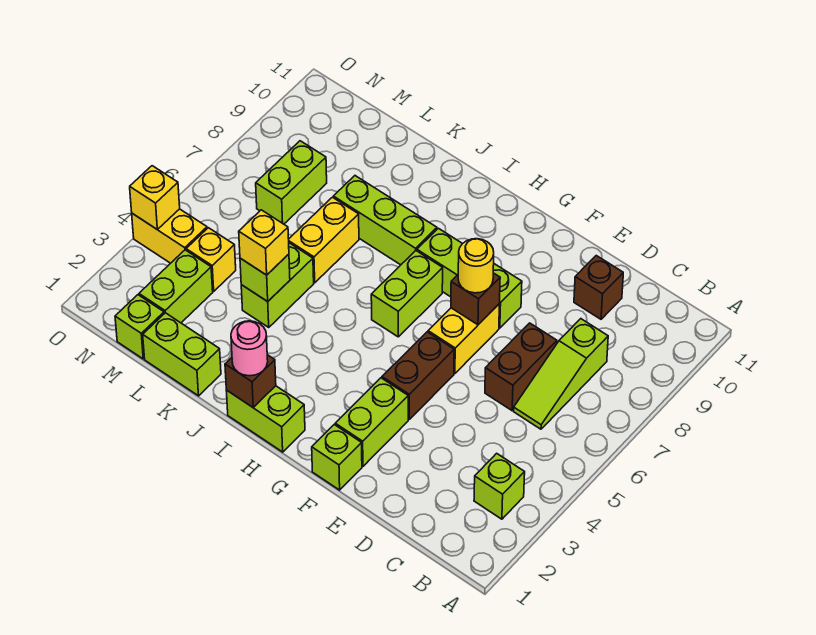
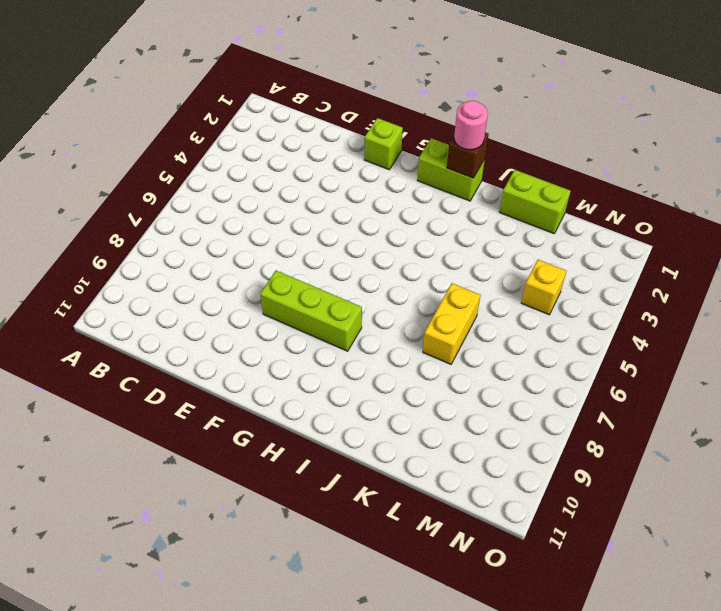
none -> lime 1x1 brick [474,453,525,519]
none -> lime 1x3 slope [514,319,608,429]
none -> brown 1x2 brick [485,323,557,411]

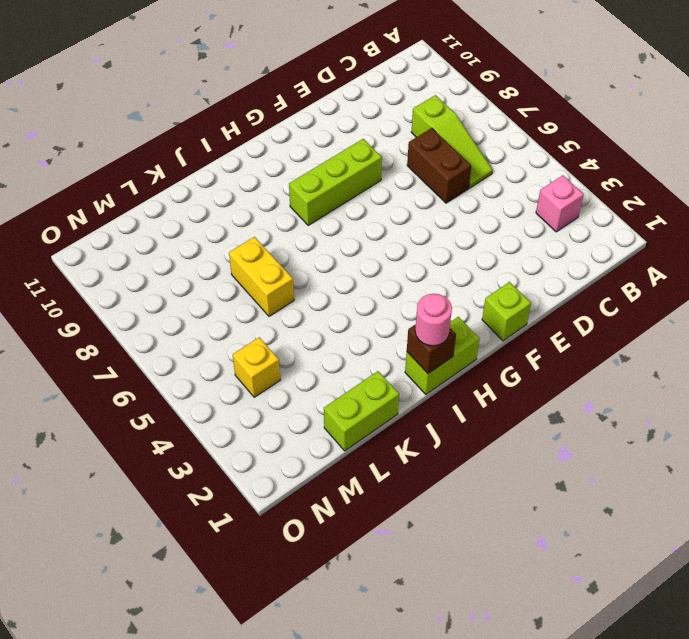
pink 1x1 brick [536,175,584,232] -> lime 1x1 brick [474,453,525,519]
none -> brown 1x1 brick [574,256,623,319]
none -> lime 1x2 brick [335,378,408,466]
none -> brown 1x2 brick [382,332,454,419]

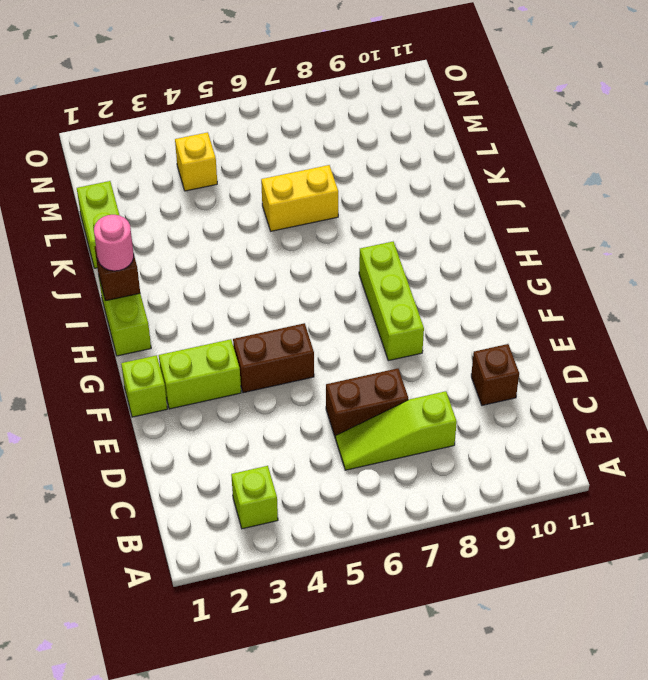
none -> yellow 1x2 brick [428,304,499,374]
none -> lime 1x2 brick [371,251,443,337]
none -> lime 1x3 brick [333,176,437,265]

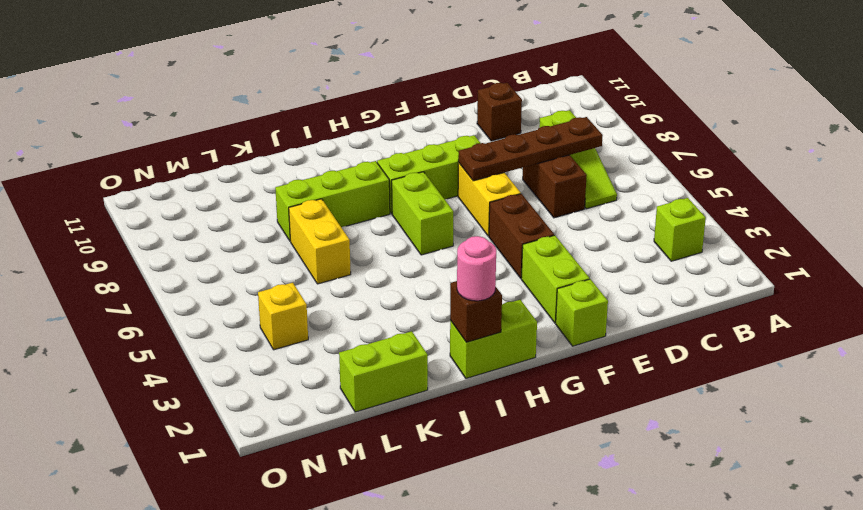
brown 1x4 plate [458,117,603,181] -> brown 1x1 brick [451,273,500,325]
none -> lime 1x2 brick [241,243,314,327]
none -> lime 1x1 brick [115,295,164,359]
none -> lime 1x2 brick [139,250,213,323]

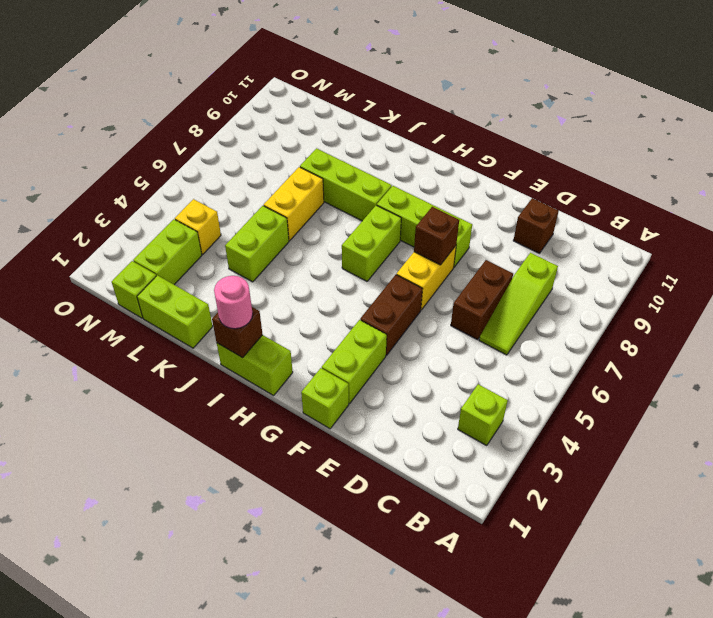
none -> lime 1x2 brick [256,141,327,224]
none -> yellow 1x2 brick [132,209,207,263]
none -> lime 1x1 brick [240,254,290,302]

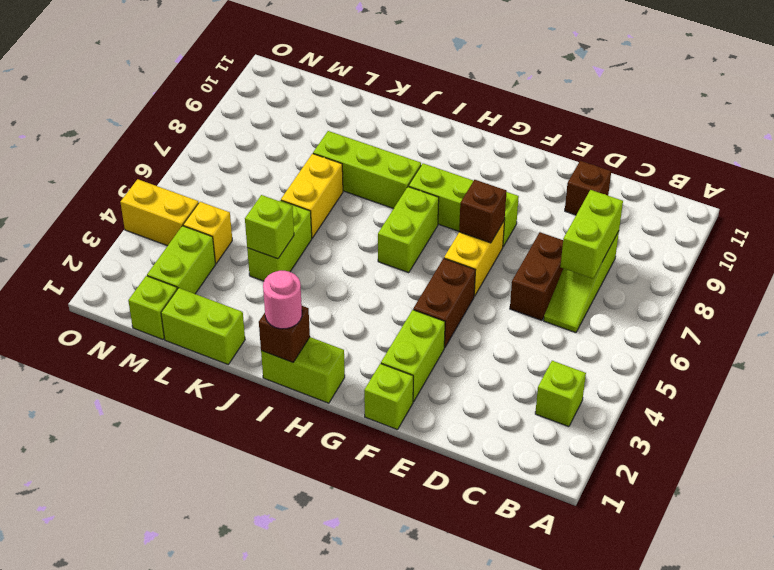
lime 1x2 brick [560,190,623,279] -> lime 1x2 brick moved to [256,141,327,224]
none -> yellow 1x1 brick [130,166,180,229]
none -> yellow 1x1 round brick [458,239,494,293]
none -> yellow 1x1 brick [239,210,289,275]

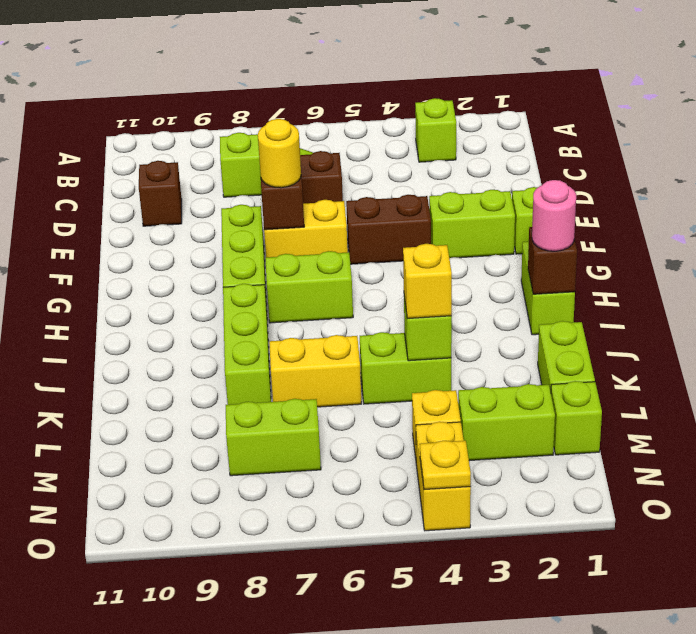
yellow 1x1 plate [420,441,471,490] -> yellow 1x1 brick [130,166,180,229]

